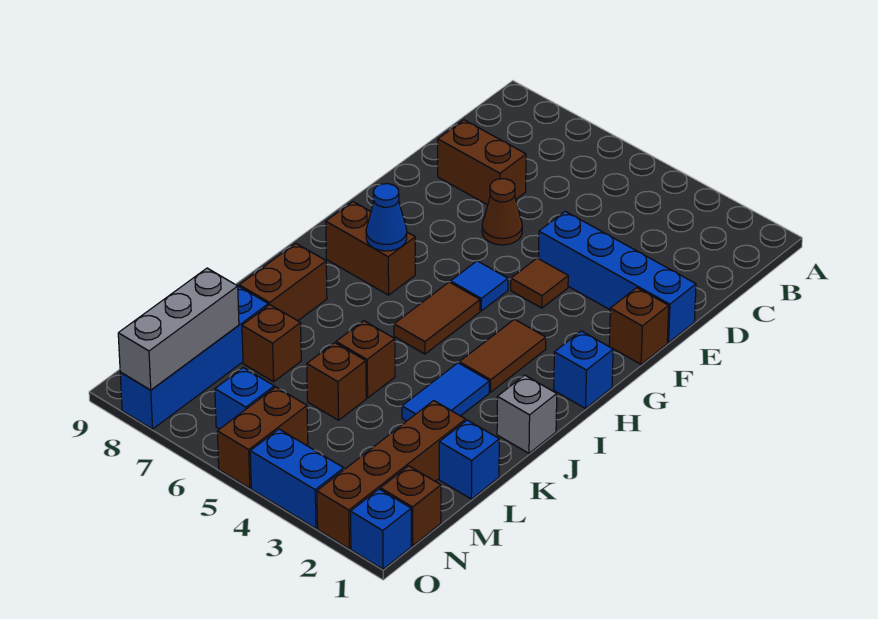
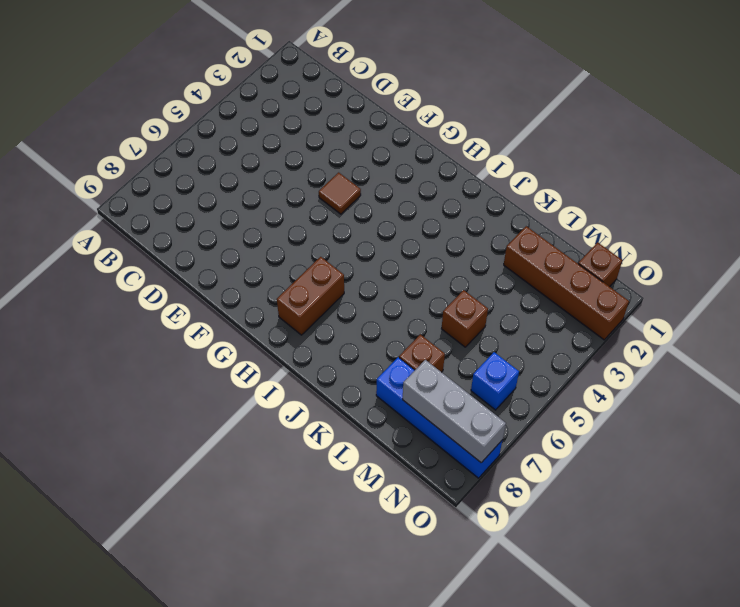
none -> brown 1x2 brick [438,120,526,205]
none -> blue 1x4 brick [539,211,696,343]
none -> brown 1x1 cone [482,179,522,245]

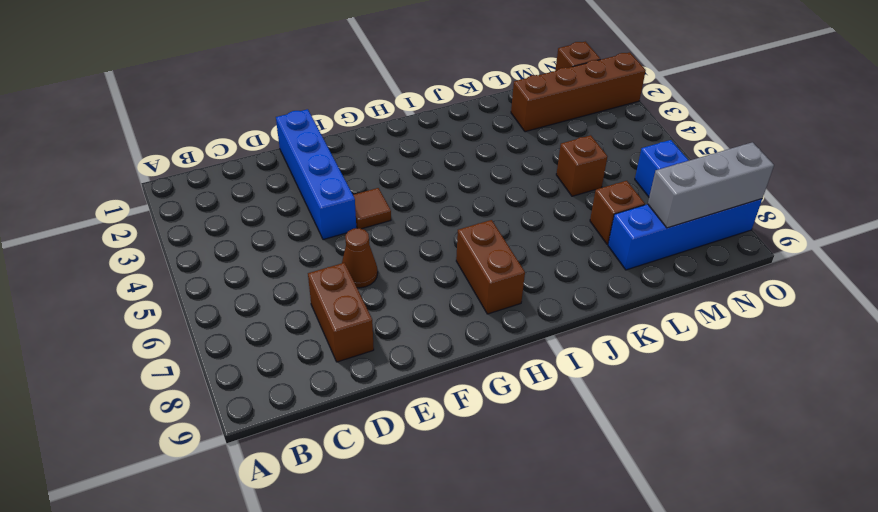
none -> brown 1x1 brick [609,288,669,364]
none -> blue 1x1 tile [451,261,508,311]
none -> blue 1x1 brick [554,331,613,408]

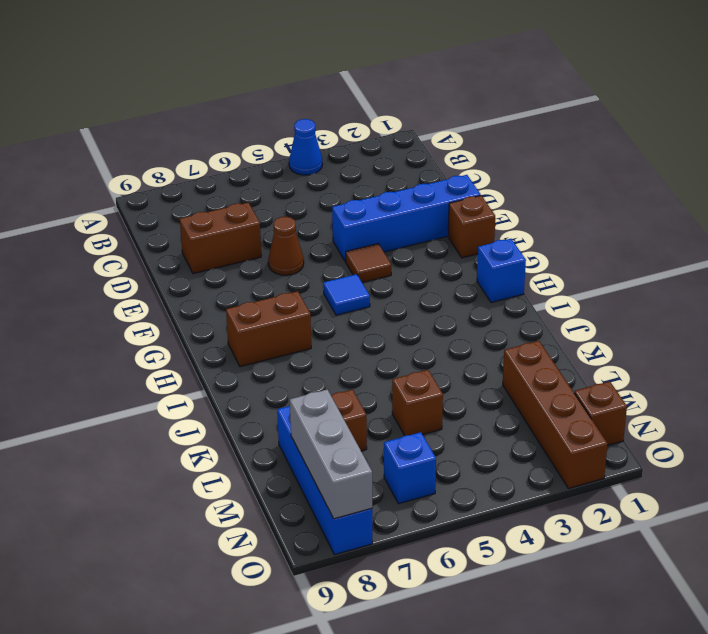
blue 1x1 cone [289,119,323,175] -> blue 1x1 cone moved to [366,184,407,251]
none -> brown 1x2 tile [459,319,546,392]
none -> brown 1x2 tile [394,282,480,354]
none -> grey 1x1 brick [497,375,557,453]

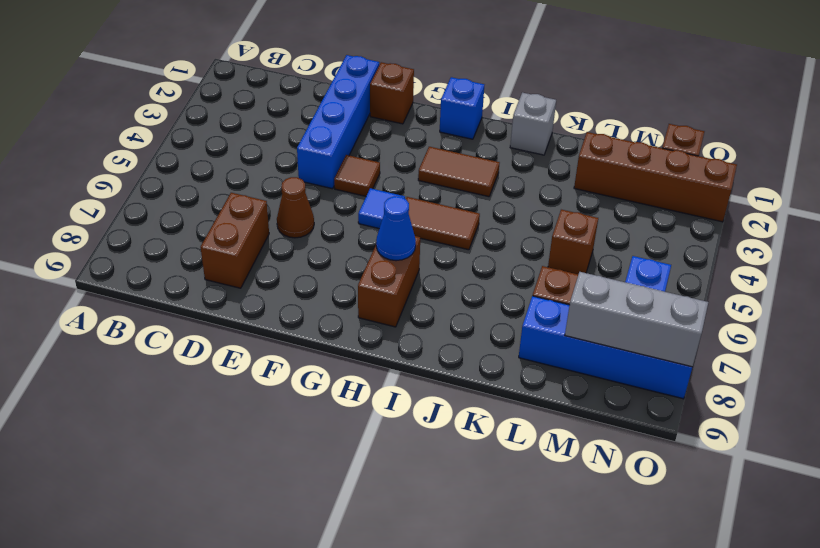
none -> blue 1x2 tile [402,363,489,421]
none -> brown 1x2 brick [239,243,327,321]
none -> brown 1x1 brick [336,321,395,398]

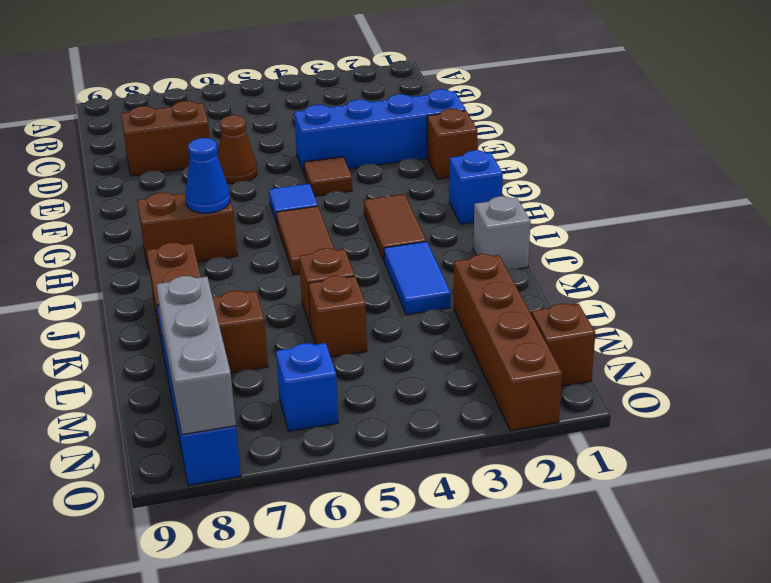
none -> blue 1x1 brick [439,420,499,499]
none -> brown 1x2 brick [217,387,308,488]
none -> blue 1x1 brick [351,489,411,569]

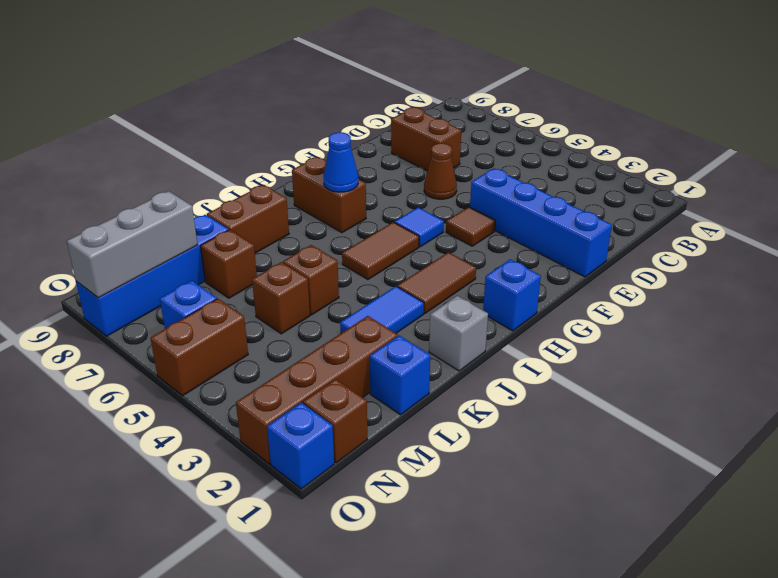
none -> brown 1x1 brick [609,288,669,364]
none -> blue 1x2 brick [250,429,344,528]

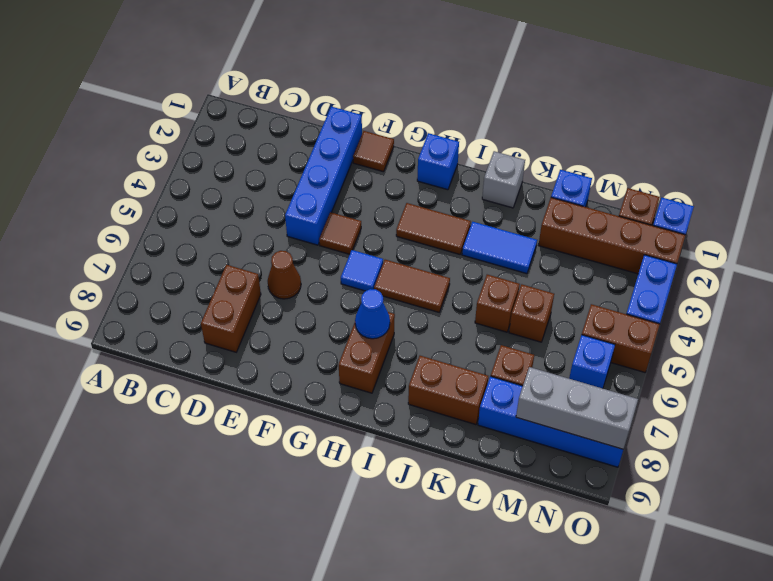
brown 1x1 tile [353,131,394,172] -> brown 1x1 brick [609,288,669,364]

